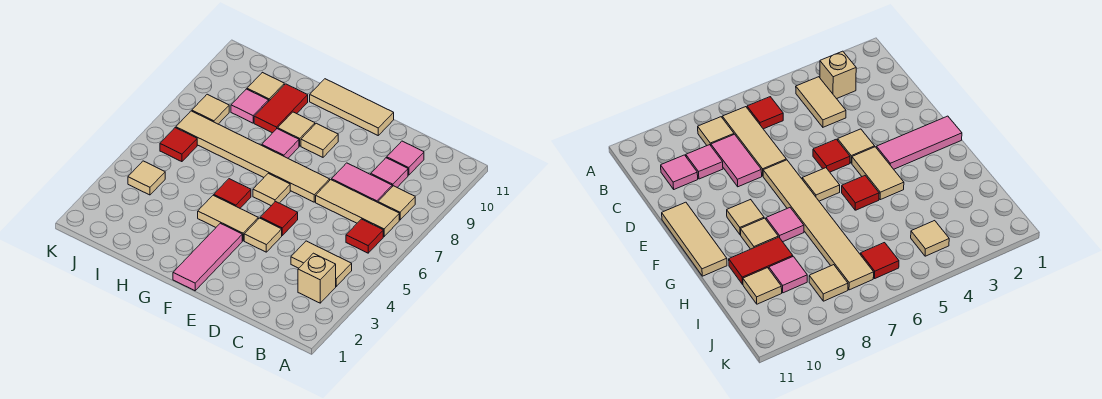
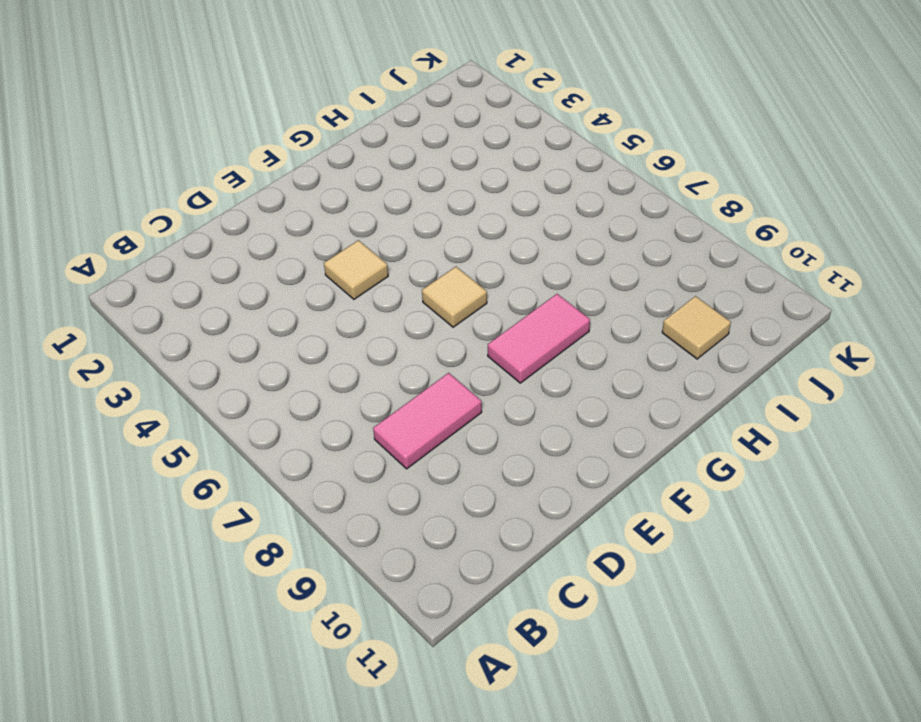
pink 1x2 tile [488,294,590,383] -> pink 1x1 tile [262,129,299,158]
none -> tan 1x1 brick [298,253,336,303]
none -> tan 1x2 tile [291,241,352,286]
none -> red 1x1 tile [346,219,383,253]

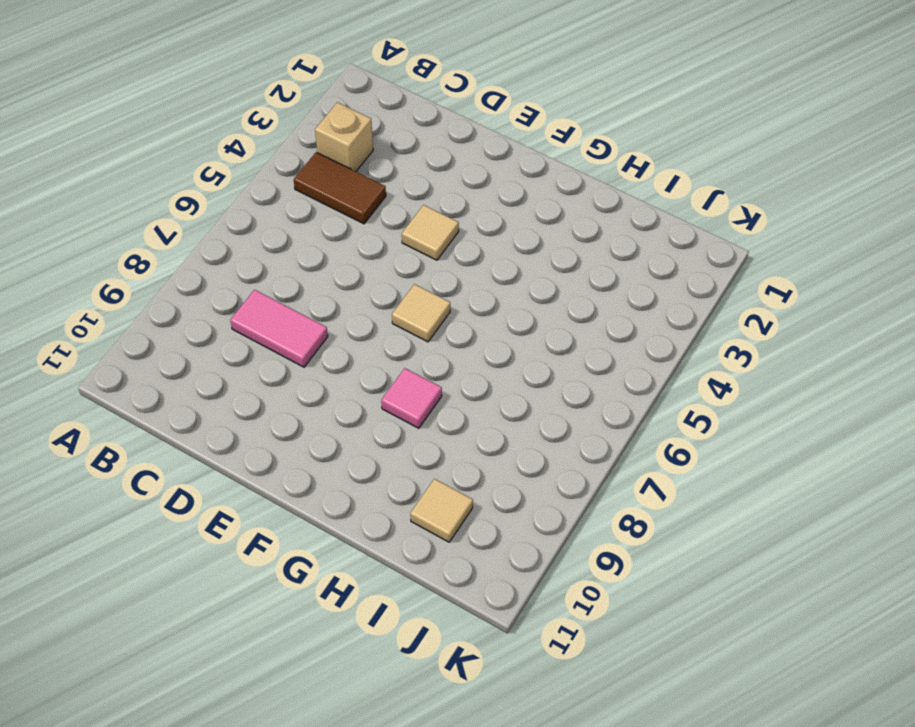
brown 1x2 tile [294,152,386,224] -> tan 1x2 tile [291,241,352,286]
none -> red 1x1 tile [346,219,383,253]
none -> tan 1x3 tile [316,180,399,236]
none -> tan 1x1 tile [378,186,415,220]

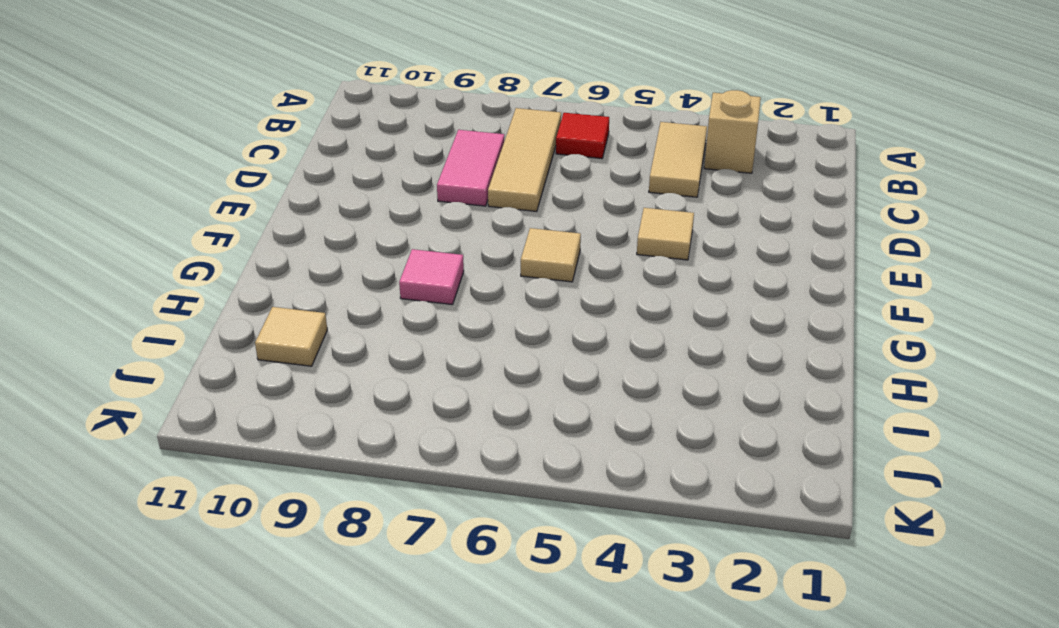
none -> tan 1x1 tile [378,186,415,220]
none -> pink 1x1 tile [371,158,408,187]
none -> pink 1x1 tile [387,141,424,175]

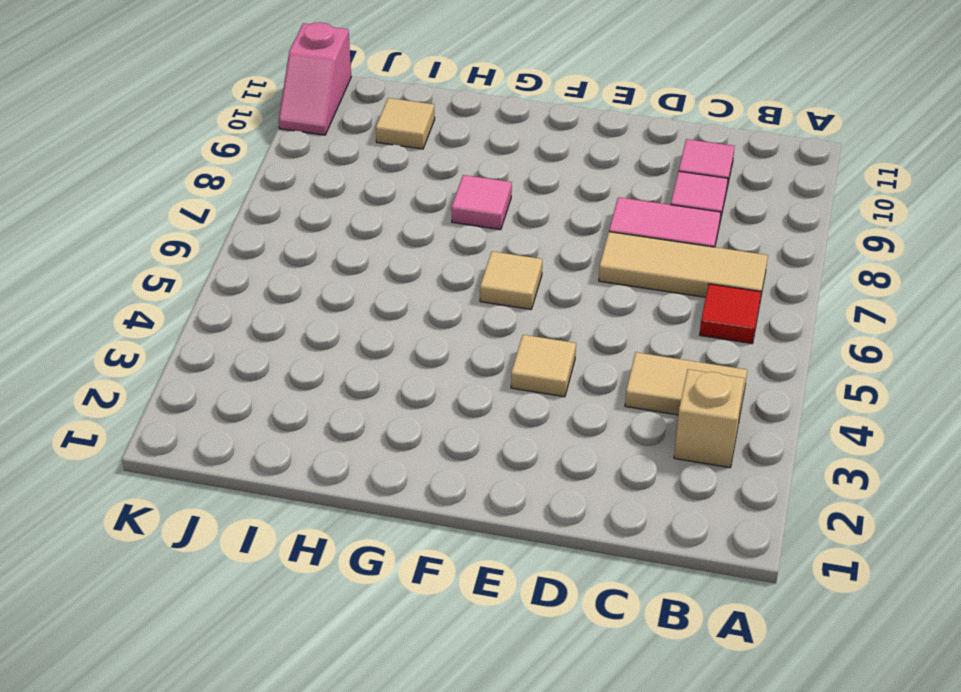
pink 1x2 slope [279,22,351,135] -> none
none -> tan 1x1 tile [378,186,415,220]
none -> red 1x1 tile [260,202,298,235]
none -> tan 1x6 tile [176,111,330,202]

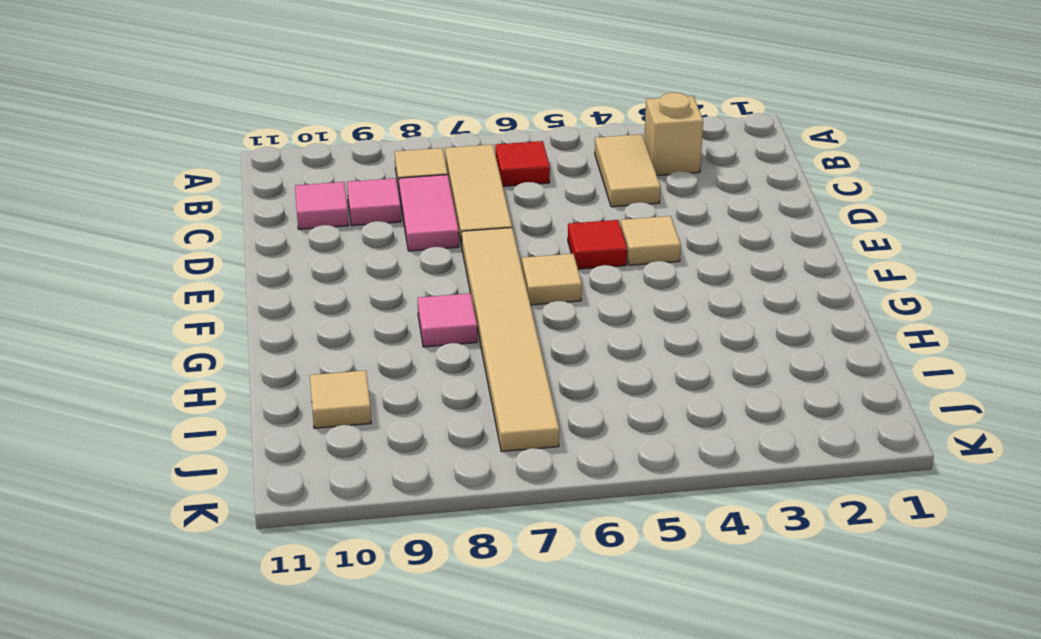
none -> tan 1x3 tile [310,79,394,135]
none -> pink 1x3 tile [173,223,242,291]
none -> tan 1x2 tile [198,195,258,241]

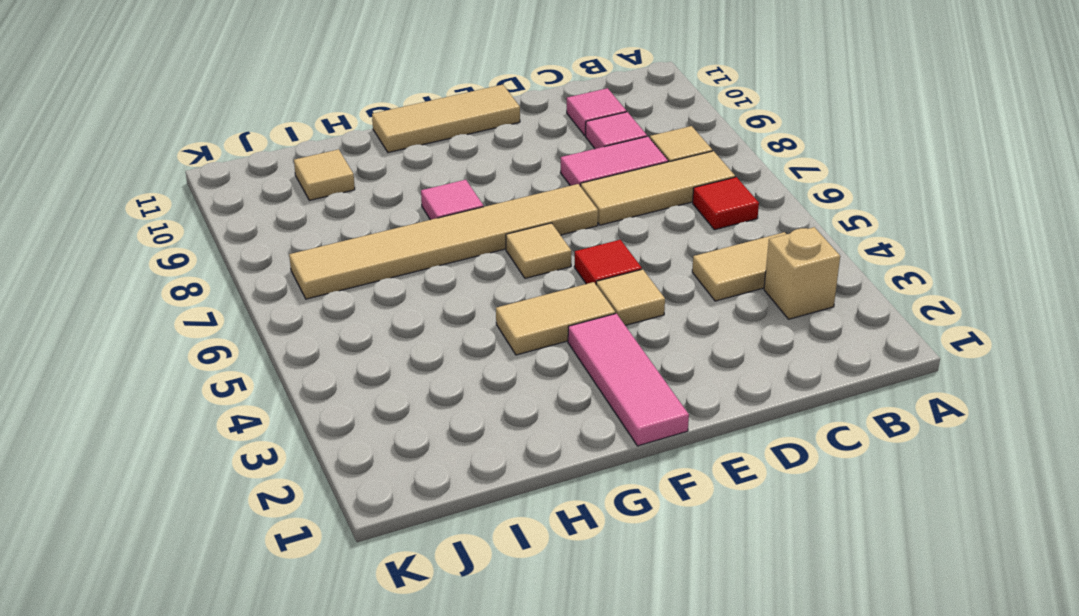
none -> tan 1x1 tile [301,123,338,157]
none -> red 1x1 tile [214,179,251,208]
none -> tan 1x1 tile [278,112,315,146]

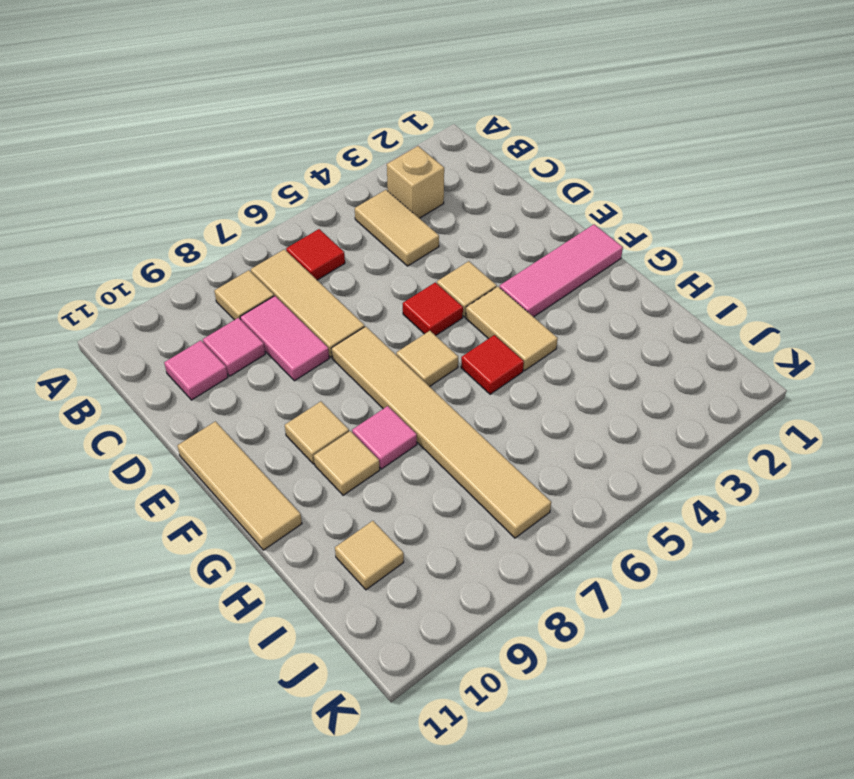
none -> red 1x2 tile [254,84,308,133]
none -> pink 1x1 tile [231,89,268,123]
none -> tan 1x1 tile [128,161,165,195]

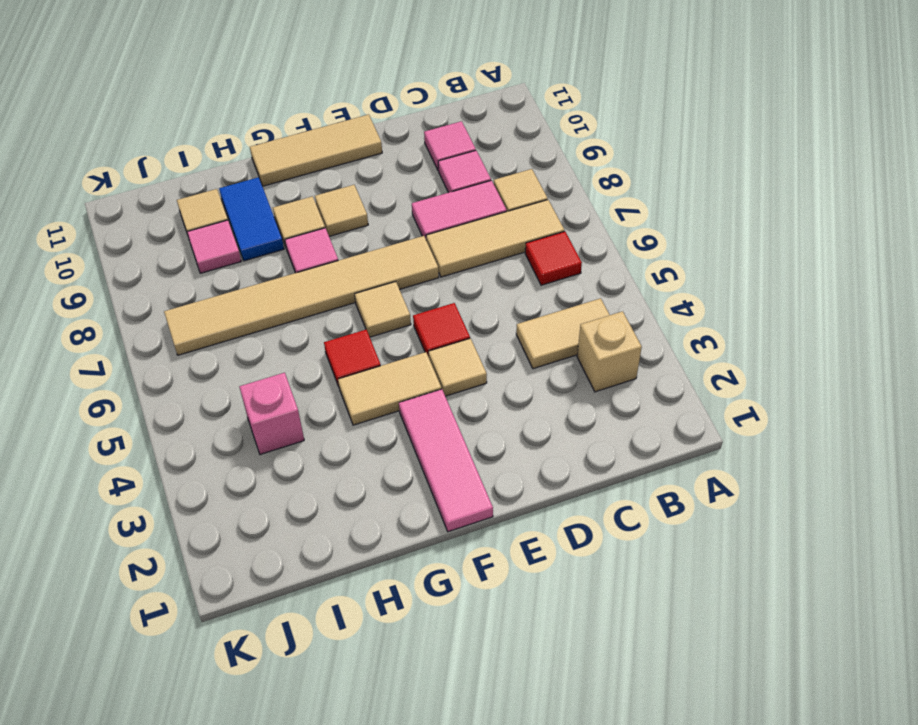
blue 1x2 tile [219,177,284,261] -> red 1x2 tile [254,84,308,133]
pink 1x1 brick [239,373,304,454] -> none
none -> tan 1x1 tile [128,161,165,195]
none -> red 1x1 tile [160,128,197,162]
none -> tan 1x1 tile [192,94,229,124]

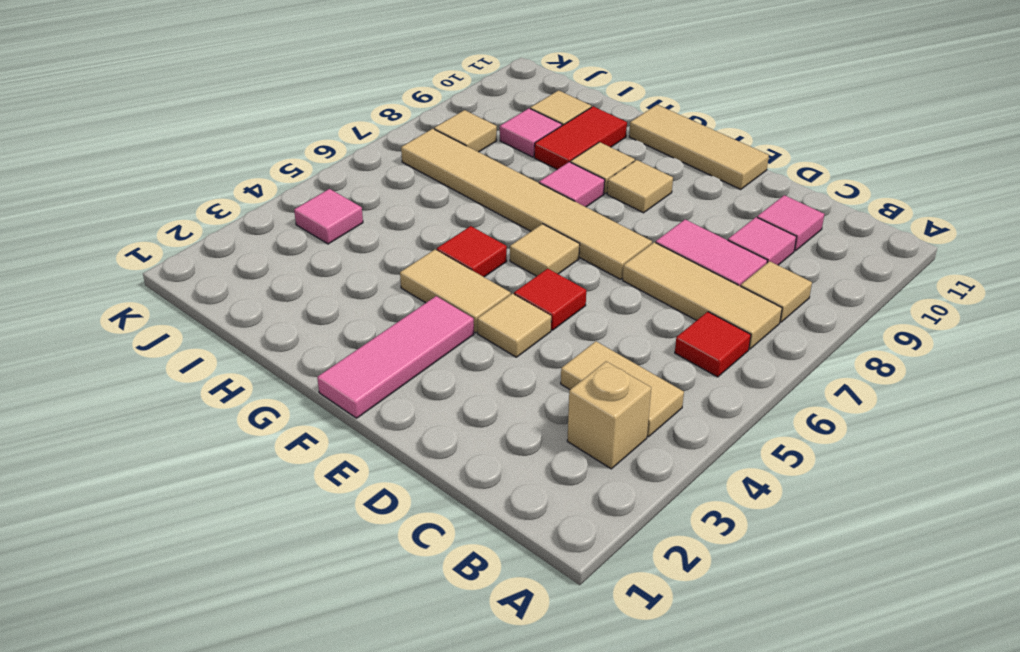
pink 1x1 tile [294,189,363,244] -> tan 1x1 tile [128,161,165,195]
none -> red 1x1 tile [160,128,197,162]

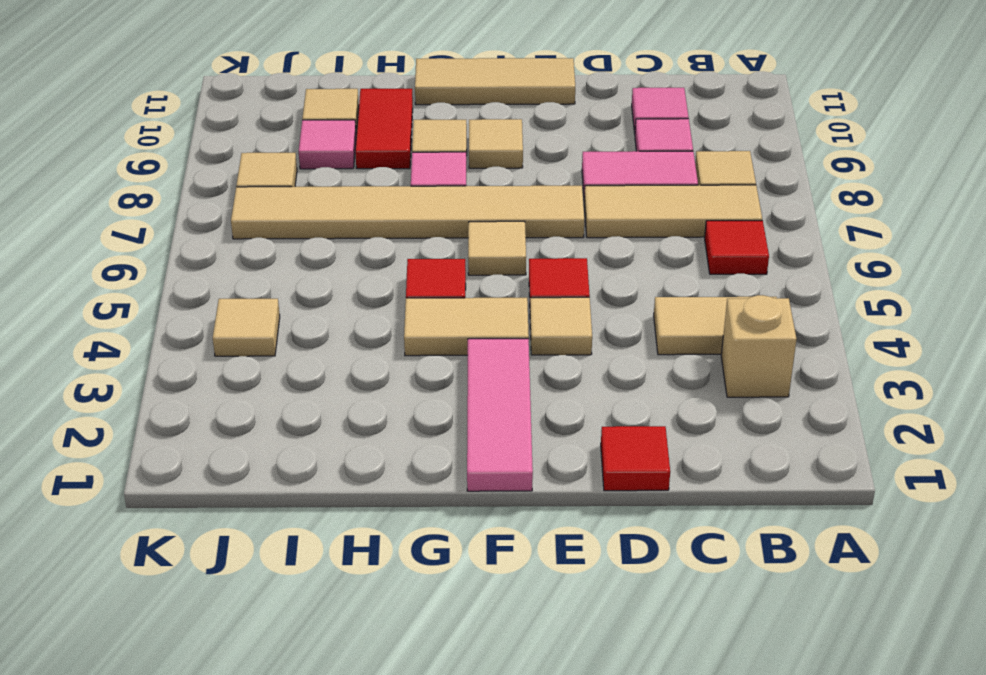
red 1x1 tile [601,426,670,491] -> red 1x1 tile moved to [160,128,197,162]

